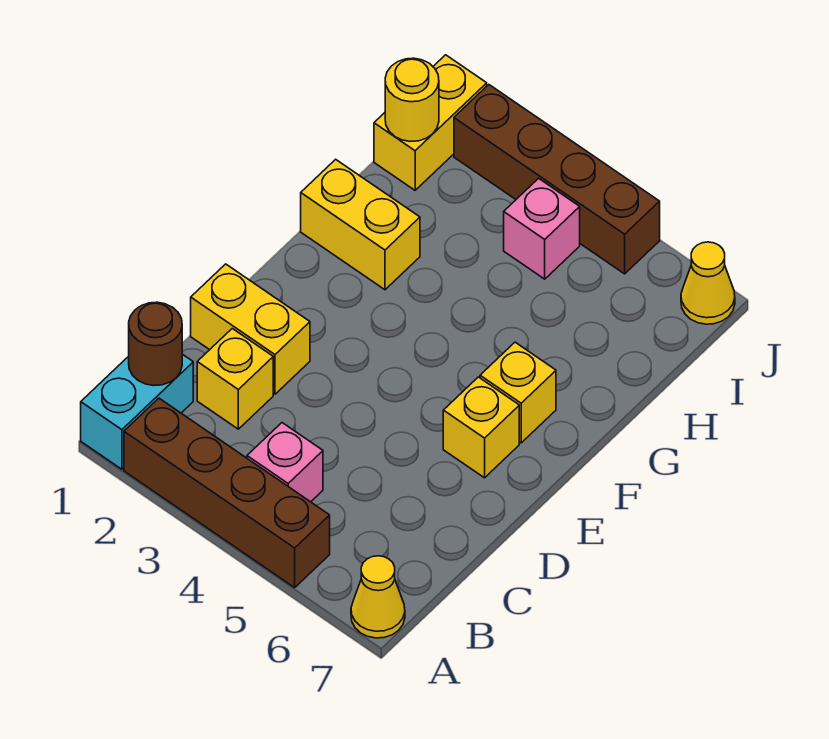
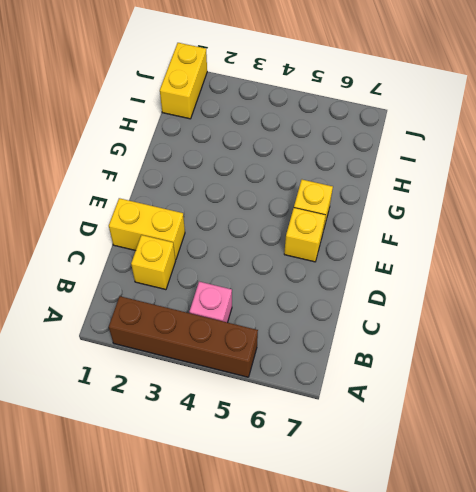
none -> cyan 1x2 brick [81,354,193,469]
none -> yellow 1x1 cone [351,556,405,638]
none -> yellow 1x2 brick [301,159,420,290]

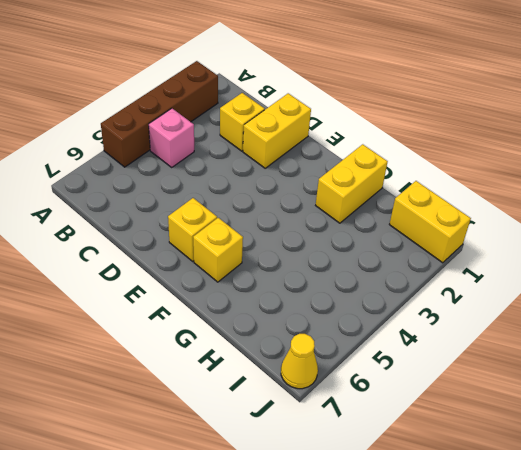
none -> cyan 1x2 brick [81,354,193,469]
none -> yellow 1x1 cone [351,556,405,638]
none -> pink 1x1 brick [504,178,580,279]

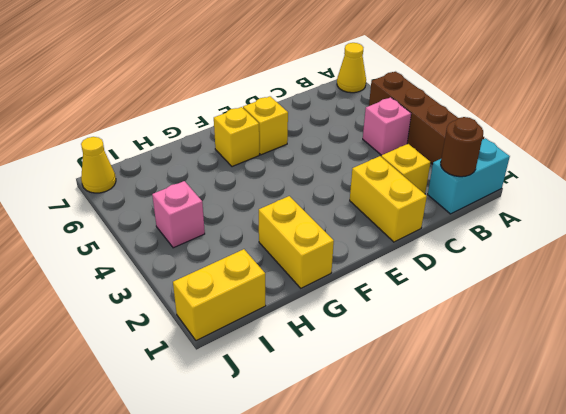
none -> brown 1x4 brick [454,85,660,274]
none -> yellow 1x1 round brick [385,58,439,141]

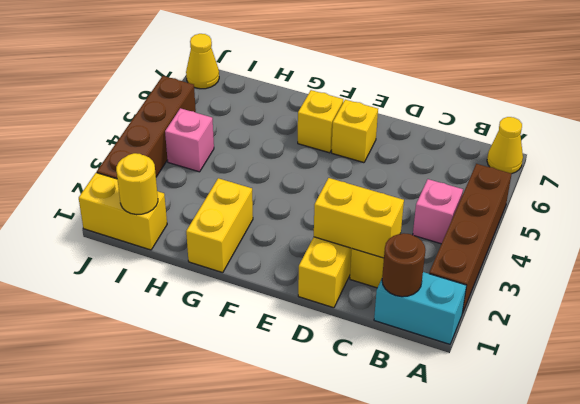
yellow 1x2 brick [314,178,404,258] -> none

